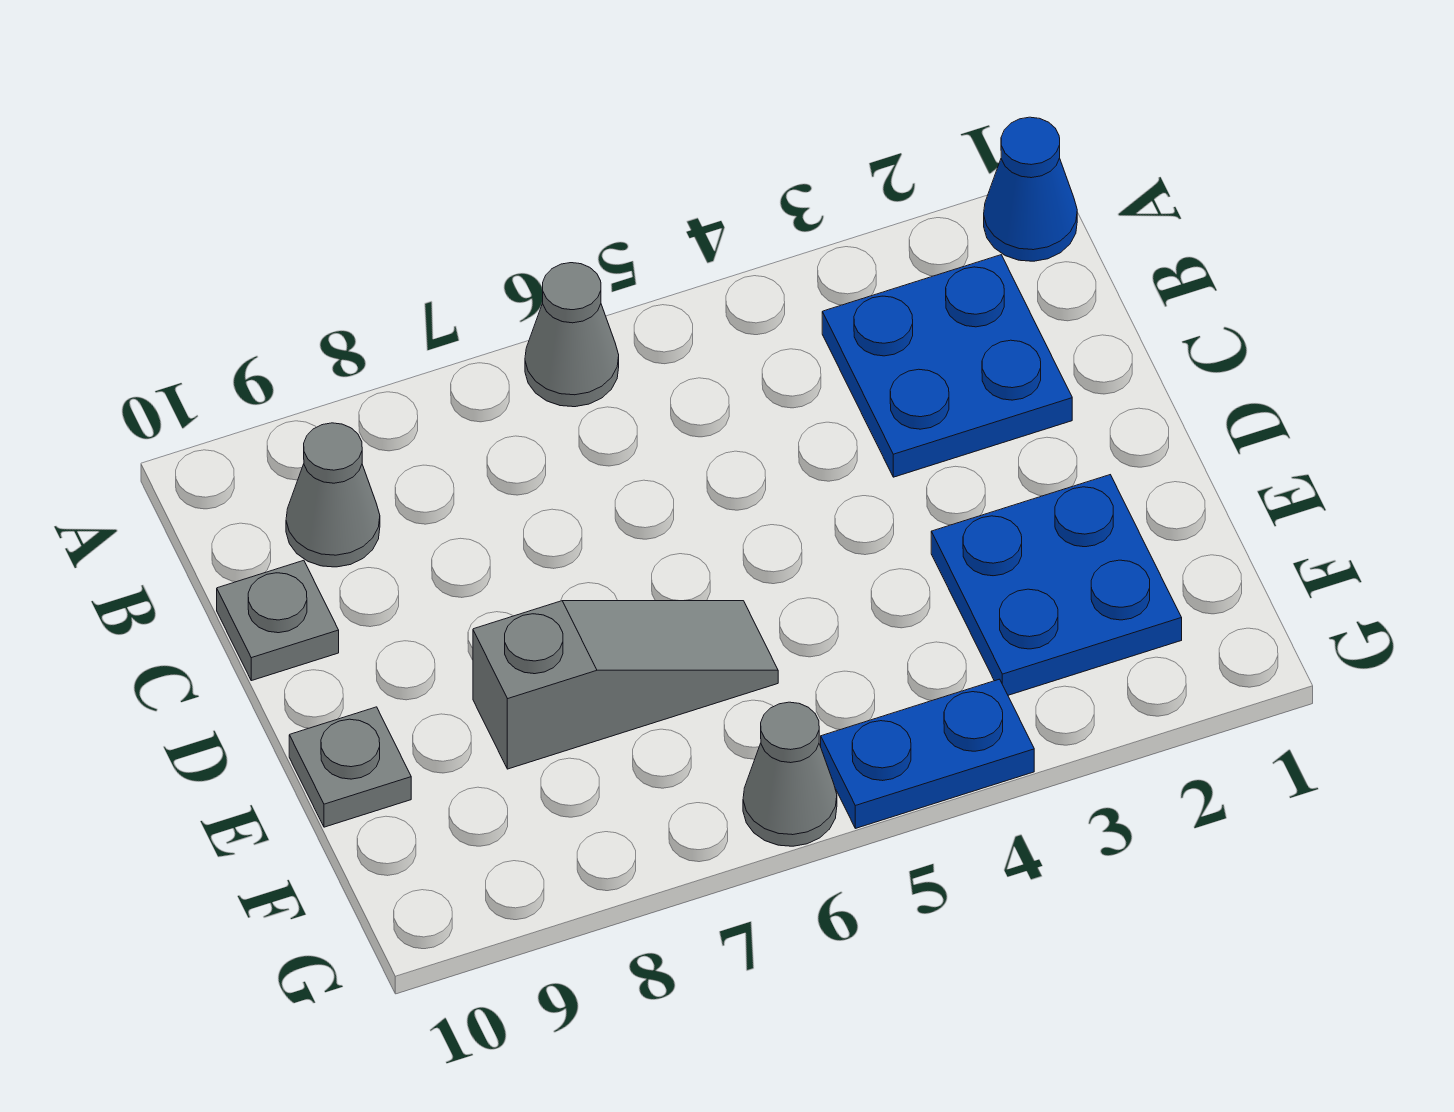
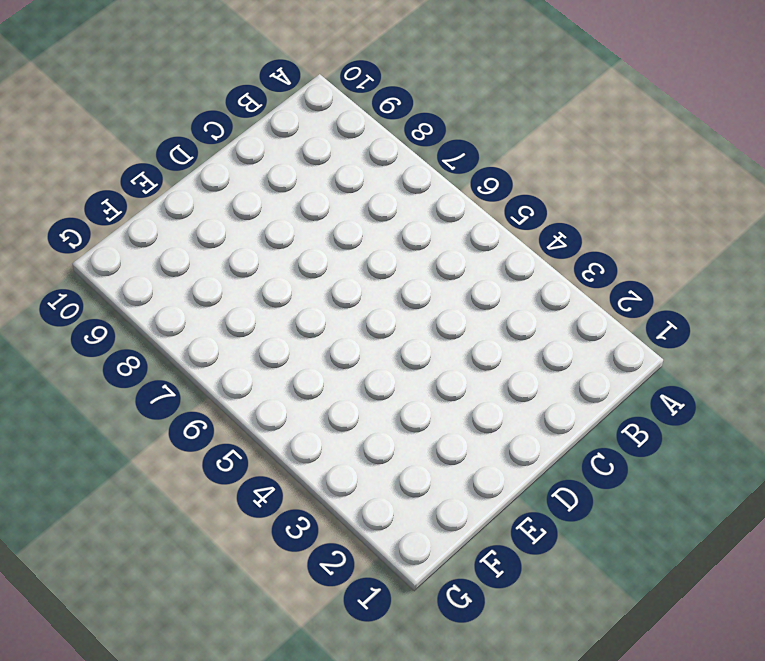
none -> blue 1x1 cone [984,117,1077,261]
none -> grey 1x1 cone [525,263,619,407]

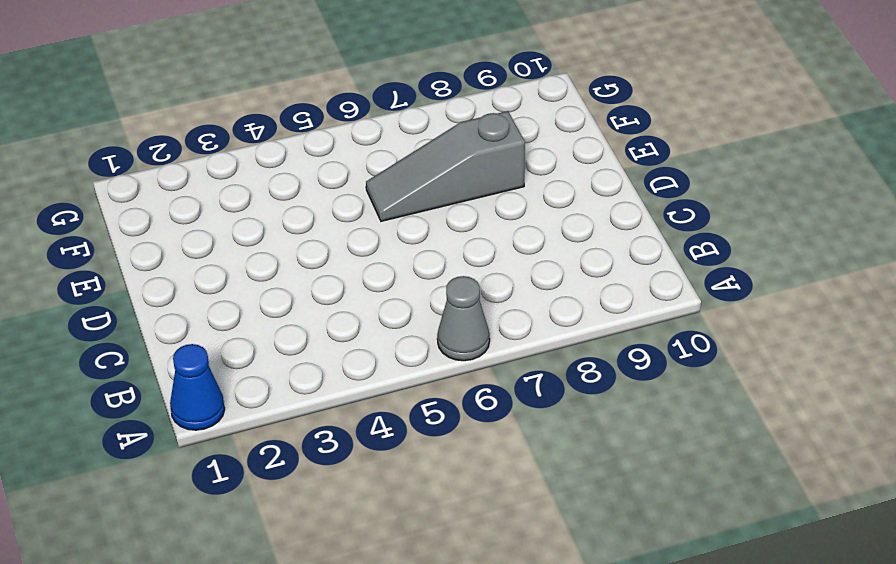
none -> blue 2x2 plate [822,255,1072,477]
none -> grey 1x1 cone [286,423,380,567]

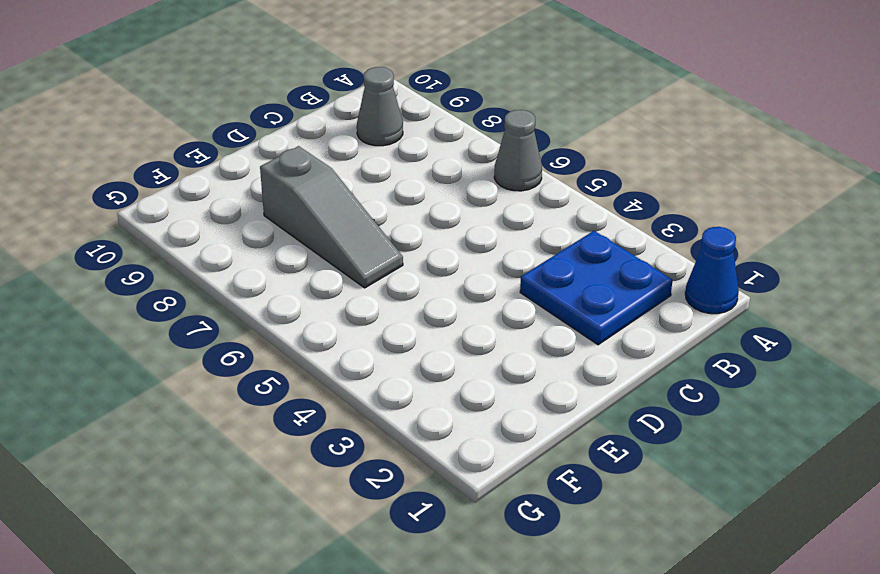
none -> grey 1x1 plate [217,560,339,681]
none -> blue 2x2 plate [931,475,1182,695]

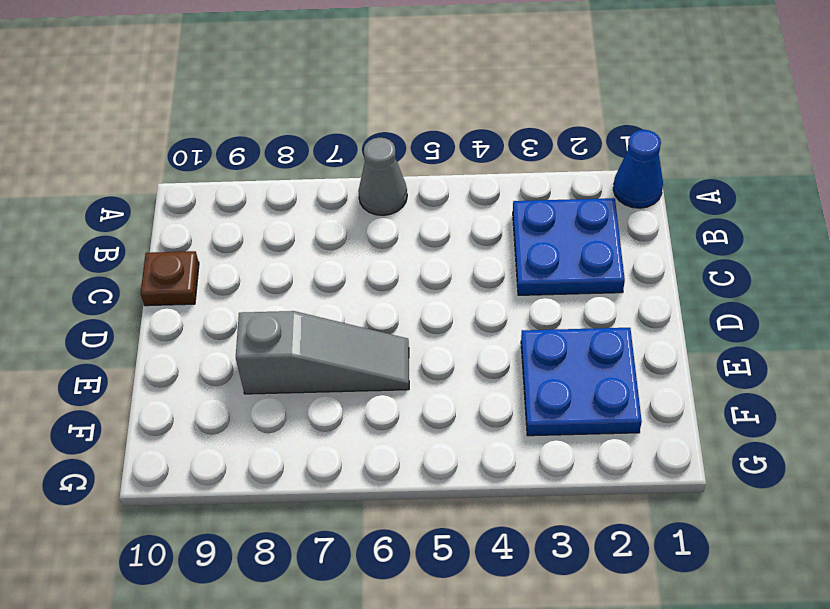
brown 1x1 plate [141,251,199,306] -> grey 1x1 plate [217,560,339,681]
none -> grey 1x1 cone [286,423,380,567]
none -> grey 1x1 plate [289,707,411,827]

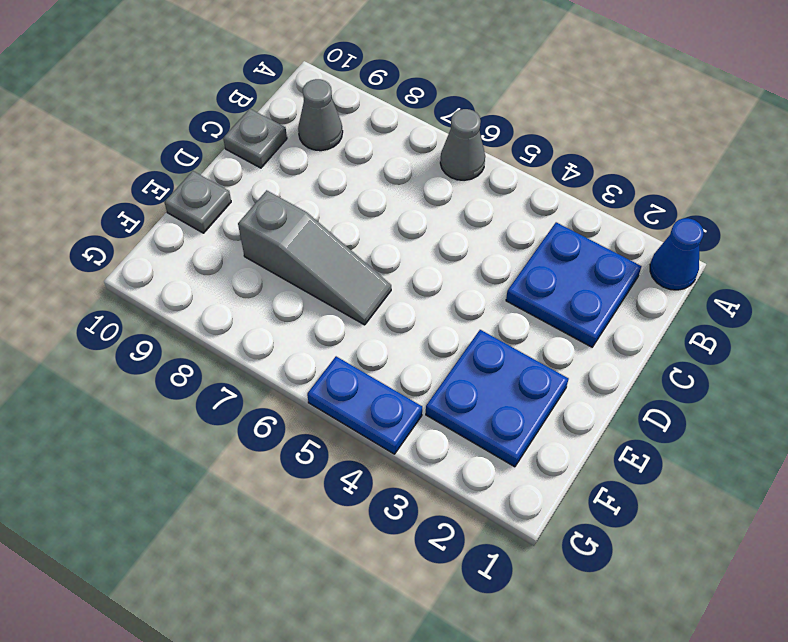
none -> grey 1x1 cone [743,702,837,846]

